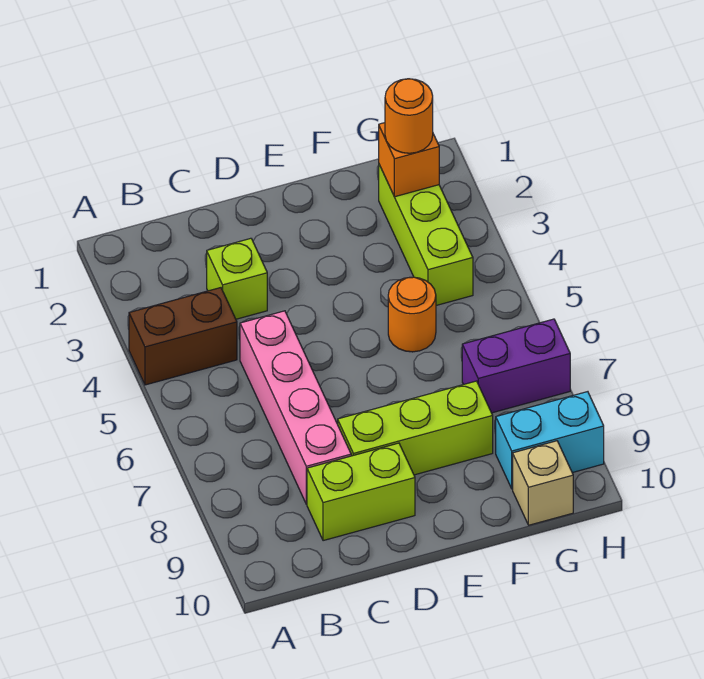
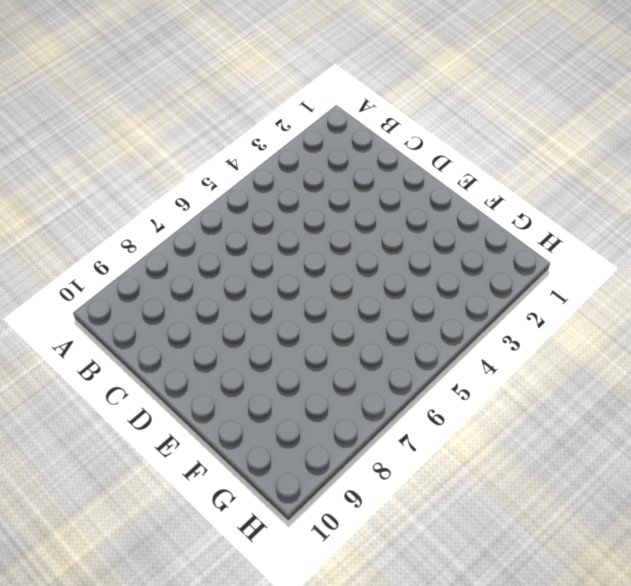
none -> brown 1x2 brick [129,288,237,385]
none -> lime 1x1 brick [207,238,267,319]
none -> pink 1x4 brick [240,311,351,504]

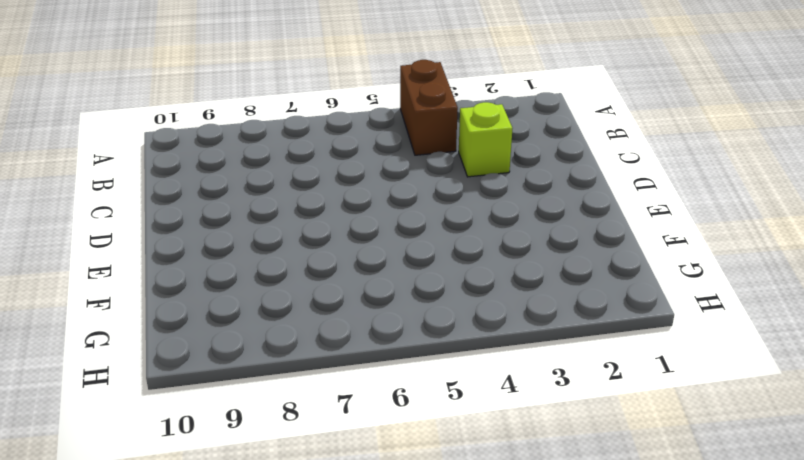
none -> pink 1x4 brick [240,311,351,504]
none -> lime 1x2 brick [307,443,415,541]
none -> lime 1x3 brick [338,381,493,475]

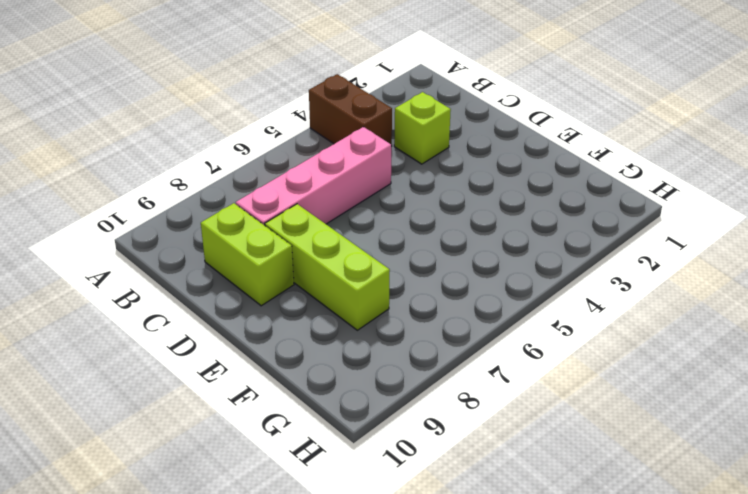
none -> orange 1x1 round brick [388,277,436,352]
none -> lime 1x3 brick [379,165,473,305]
none -> purple 1x2 brick [462,319,570,413]

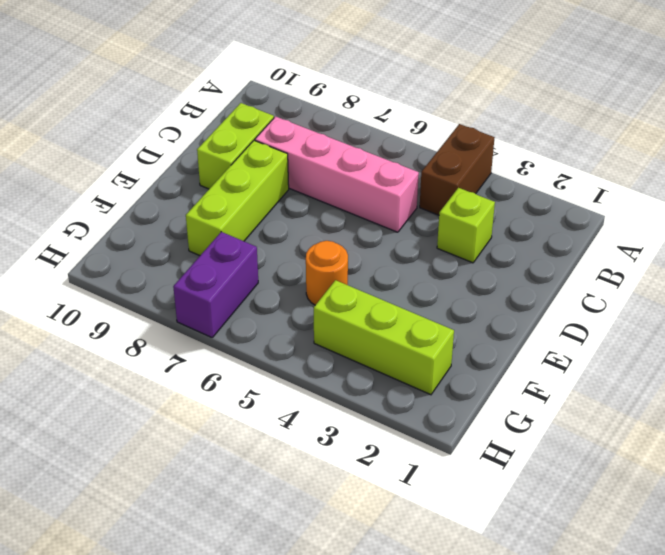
none -> cyan 1x2 brick [496,392,604,489]
none -> tan 1x1 brick [513,441,573,525]
none -> orange 1x1 brick [379,123,439,197]

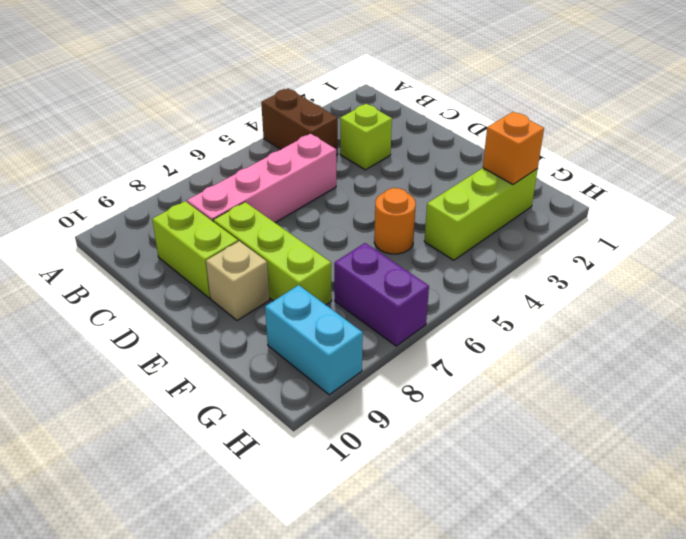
tan 1x1 brick [206,241,269,321] -> tan 1x1 brick moved to [513,441,573,525]
none -> orange 1x1 round brick [385,79,433,153]

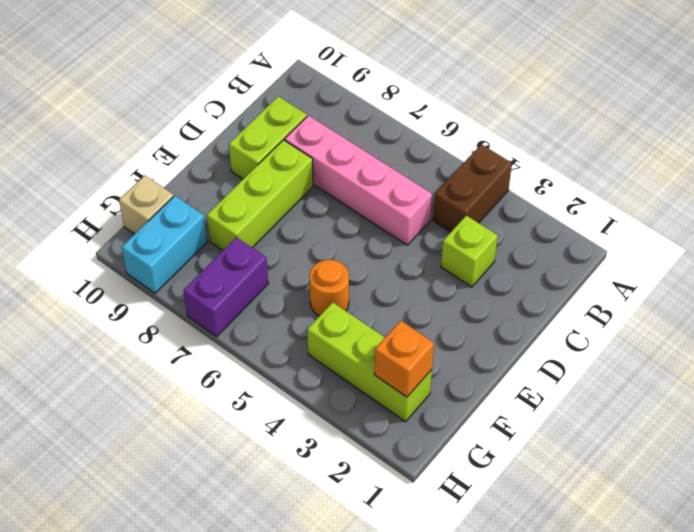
none -> orange 1x1 round brick [385,79,433,153]

